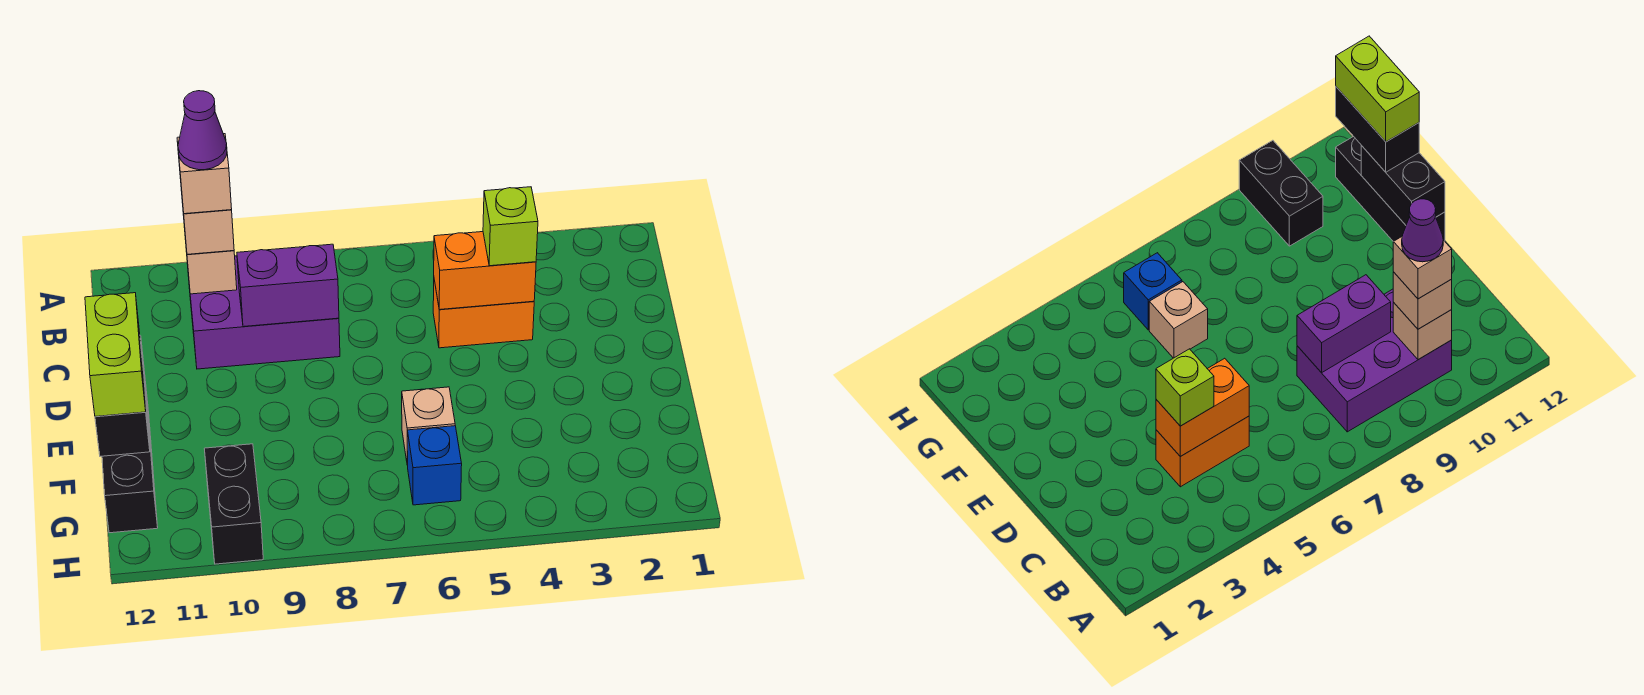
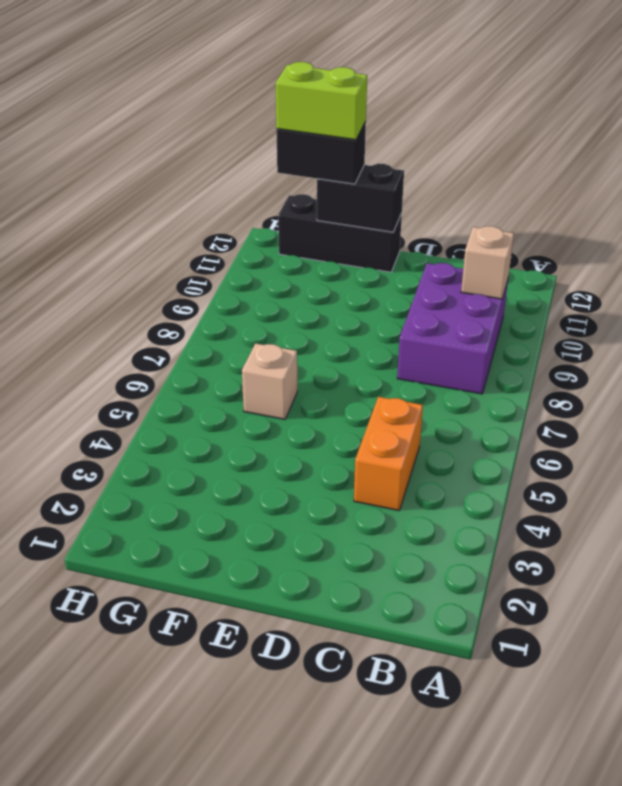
none -> blue 1x1 brick [407,426,462,505]
none -> black 1x2 brick [204,444,263,564]
none -> orange 1x2 brick [434,232,536,310]

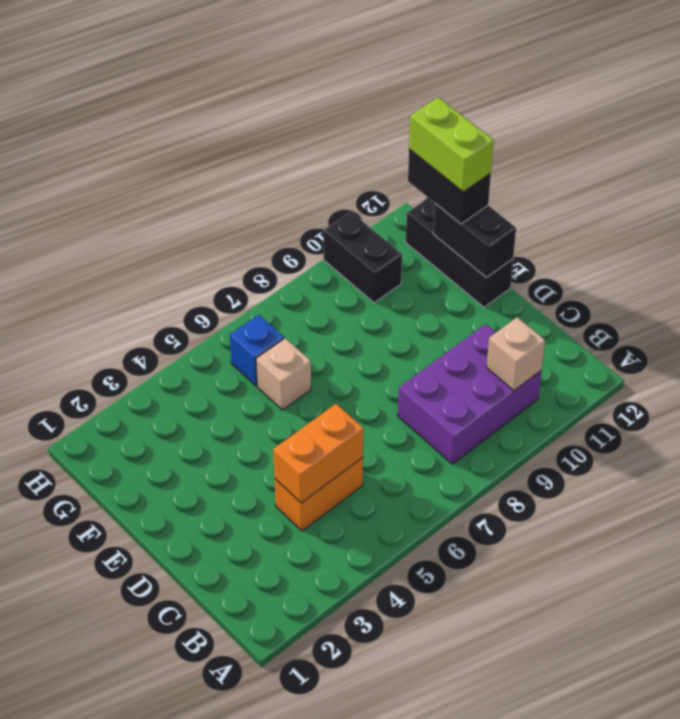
none -> purple 1x2 brick [237,244,339,327]
none -> tan 1x1 brick [181,190,234,254]
none -> lime 1x1 brick [483,187,538,266]

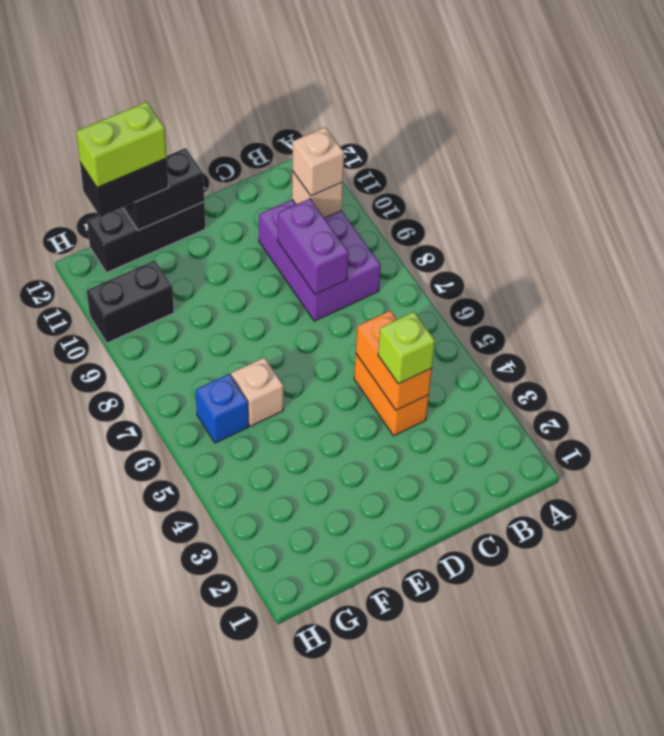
none -> tan 1x1 brick [177,134,232,214]
none -> purple 1x1 cone [178,91,227,170]

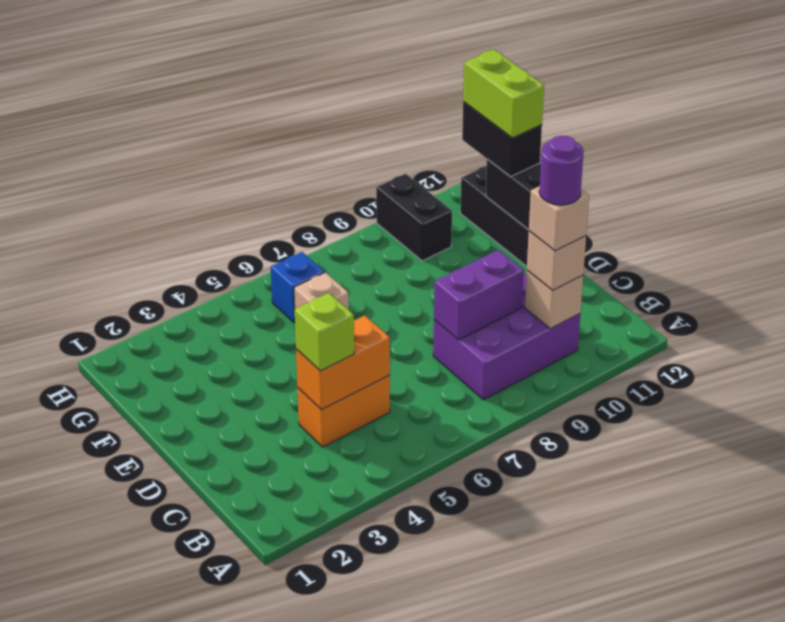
purple 1x1 round brick [539,136,583,205] -> purple 1x1 cone [178,91,227,170]

